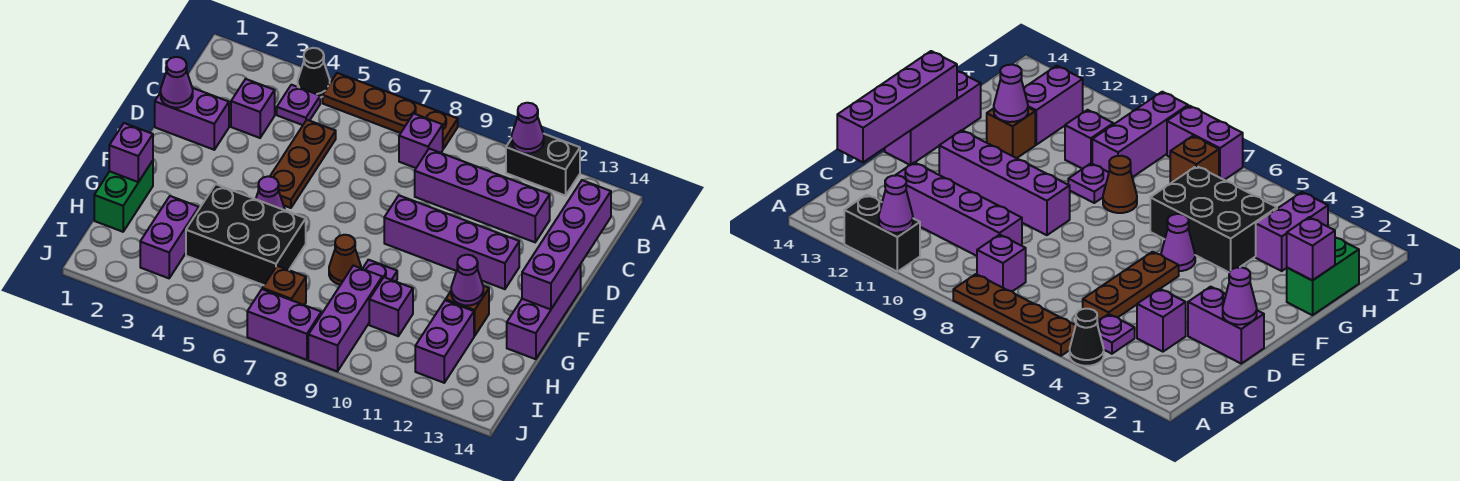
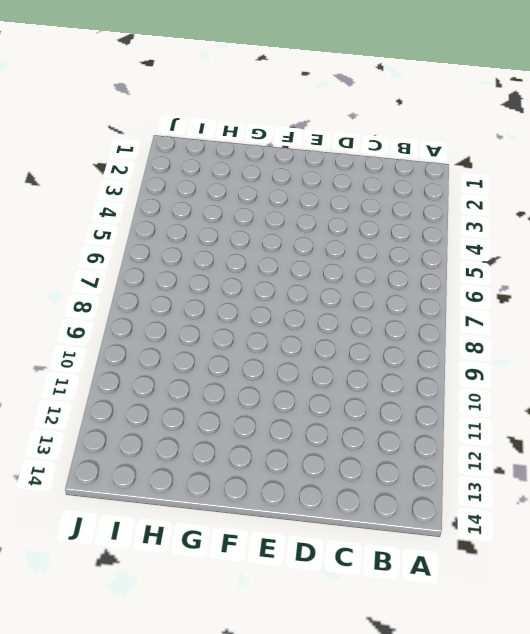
none -> black 1x1 cone [298,48,330,98]
none -> brown 1x4 plate [323,73,458,149]
none -> black 1x2 brick [506,134,580,196]

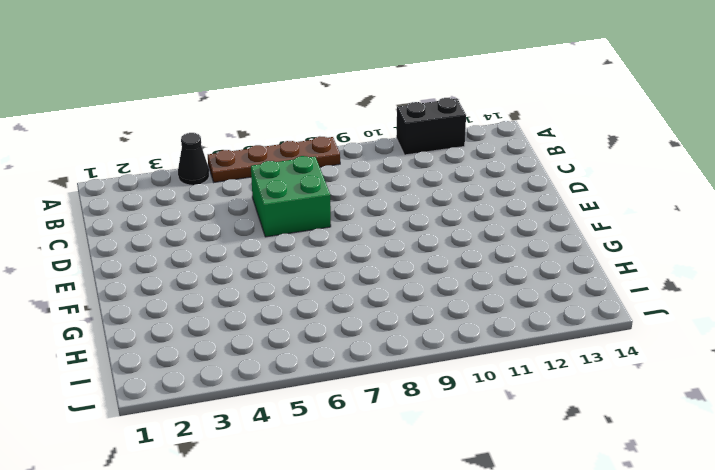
green 2x2 brick [251,156,331,237] -> none
none -> purple 1x1 plate [277,85,320,125]
none -> purple 1x1 brick [399,114,443,168]
none -> purple 1x1 brick [231,79,275,138]

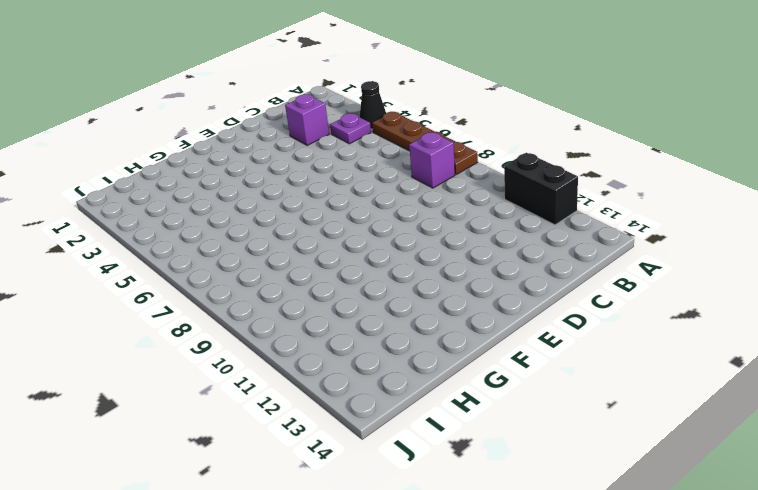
none -> brown 1x3 plate [270,120,336,208]
none -> purple 1x4 brick [415,149,550,242]
none -> purple 1x2 brick [155,88,229,150]

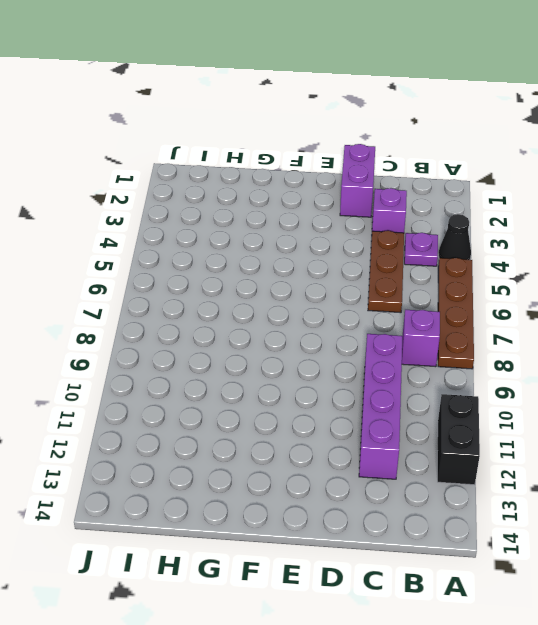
brown 1x3 plate [368,231,404,313] -> brown 1x3 plate turned to [270,120,336,208]
none -> purple 1x4 brick [384,195,519,289]
none -> purple 1x3 brick [507,265,581,359]
none -> purple 1x1 cone [256,176,285,210]

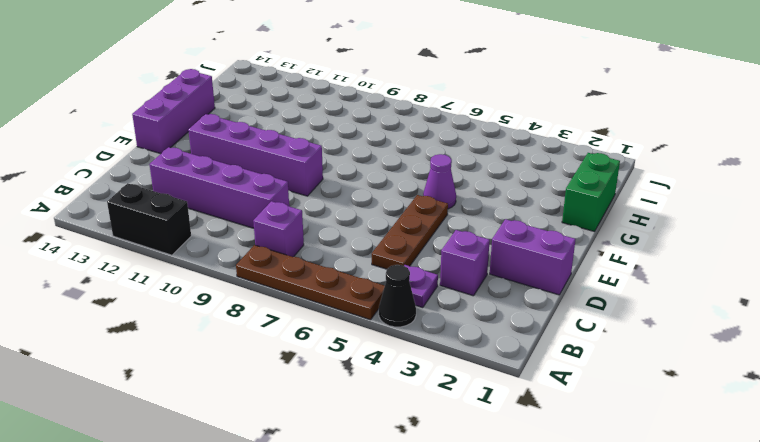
none -> black 2x3 brick [186,184,306,285]
none -> brown 1x1 cone [329,235,361,285]
none -> purple 1x1 plate [363,260,397,281]

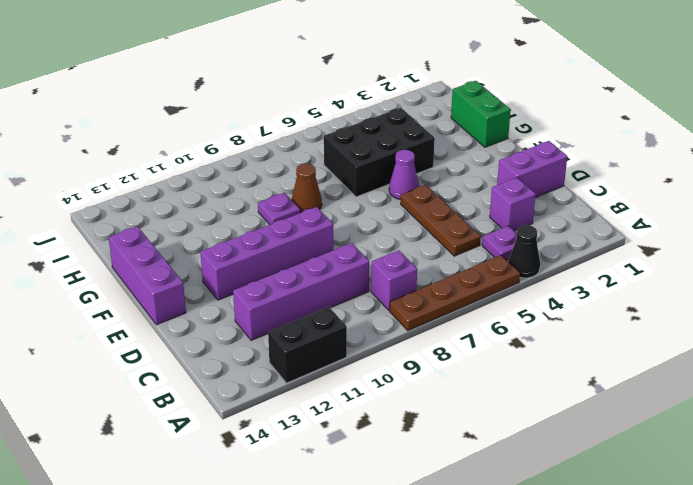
none -> brown 1x1 brick [446,286,489,336]
none -> purple 1x2 brick [140,196,199,278]
none -> purple 1x3 brick [308,266,382,371]

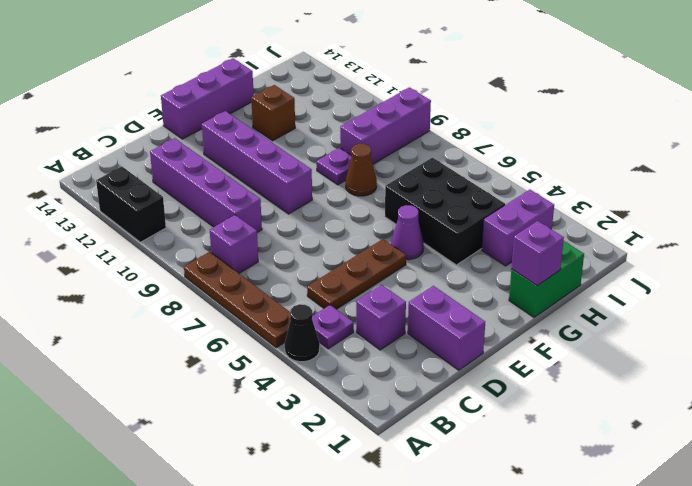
none -> purple 1x1 brick [369,277,413,336]
none -> purple 1x2 brick [415,300,474,383]
none -> brown 1x1 brick [262,266,306,305]

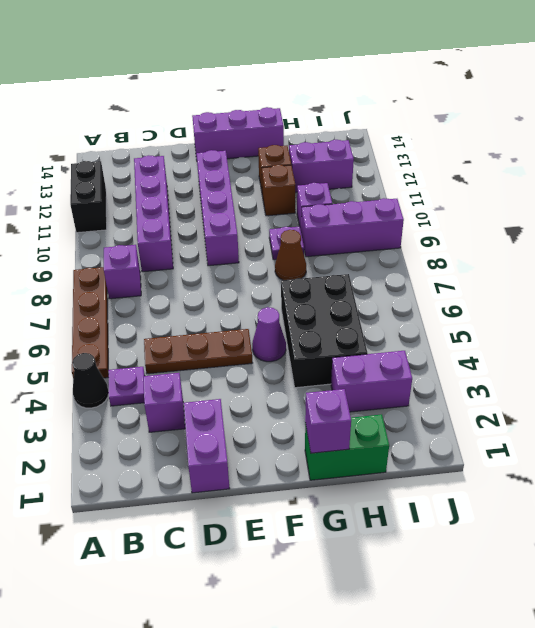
brown 1x1 brick [262,165,295,216] -> brown 1x1 brick moved to [262,266,306,305]
none -> purple 1x2 brick [247,289,321,360]
none -> purple 1x1 cone [512,103,544,153]
none -> purple 1x4 brick [522,180,611,309]

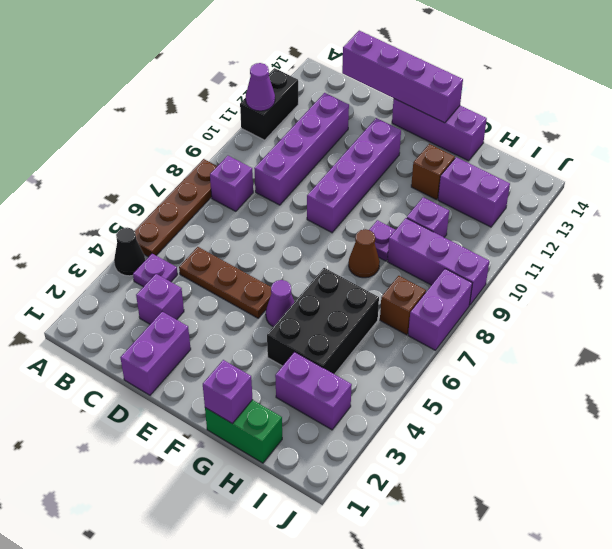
none -> purple 1x1 cone [161,57,193,108]
none -> purple 1x1 cone [451,255,483,305]

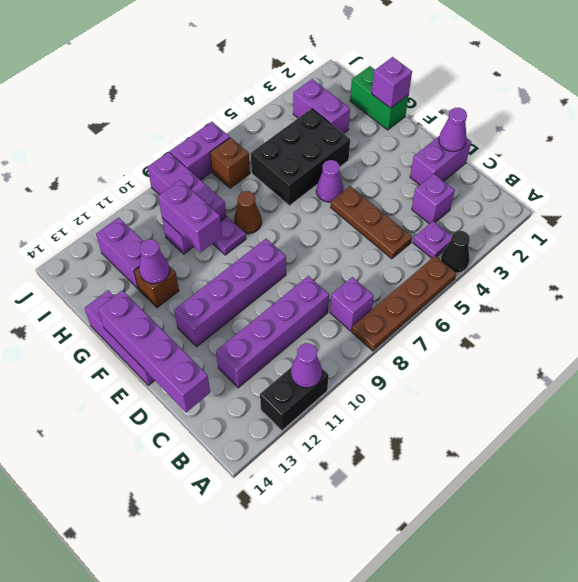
purple 1x2 brick [158,180,222,253] -> none

